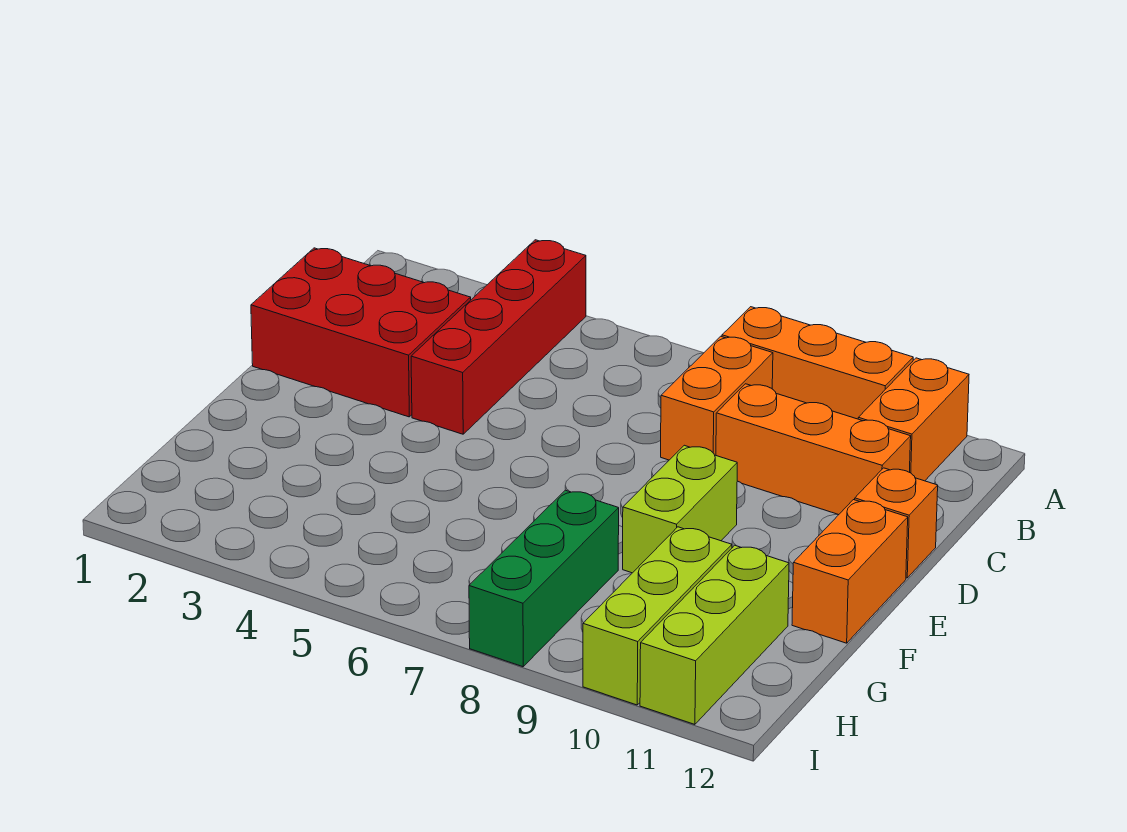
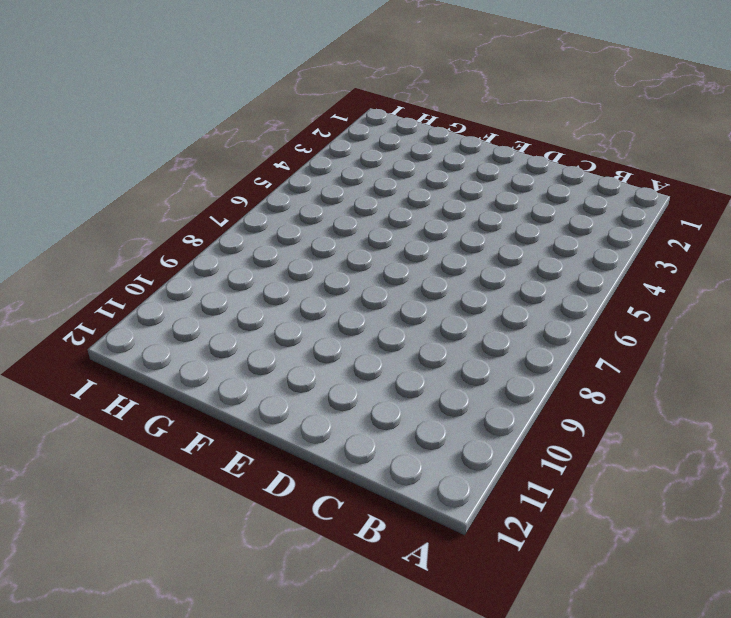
none -> red 1x4 brick [411,240,586,434]
none -> orange 1x3 brick [722,307,913,419]
none -> orange 1x2 brick [858,358,969,481]

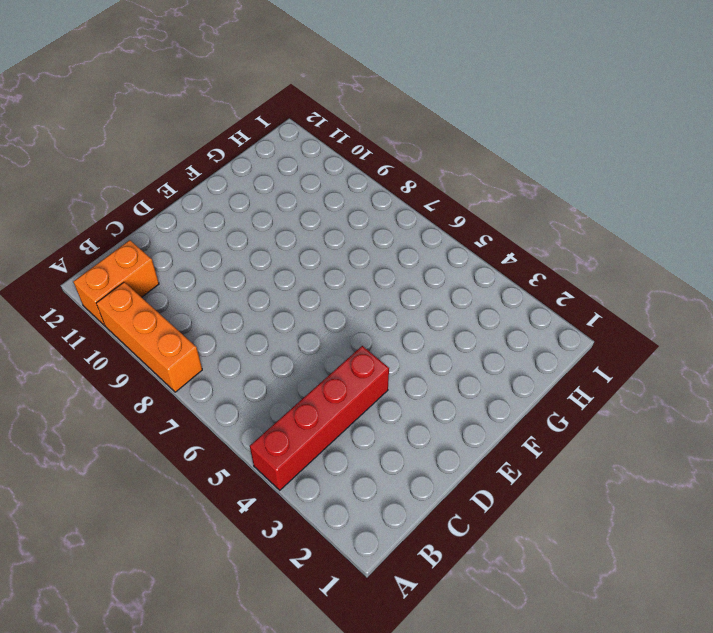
none -> orange 1x2 brick [661,336,773,460]
none -> red 2x3 brick [251,248,471,417]
none -> orange 1x3 brick [716,384,911,515]

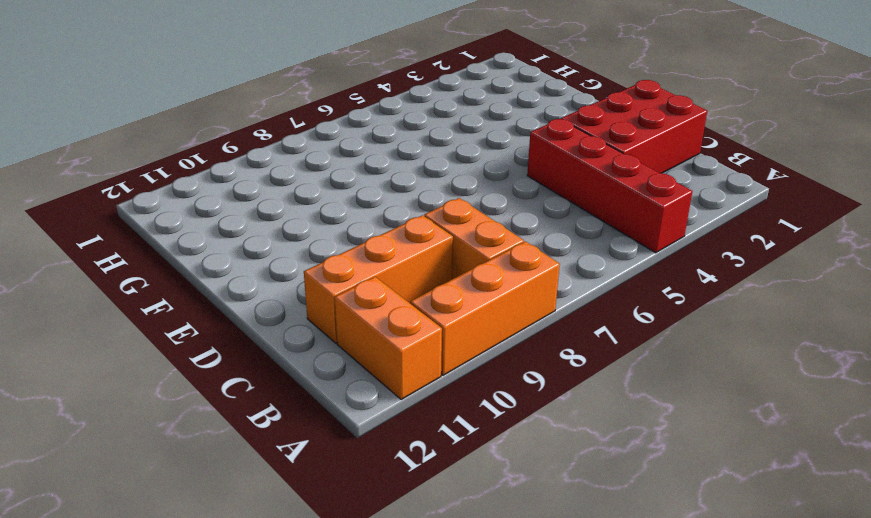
none -> orange 1x1 brick [855,468,938,578]
none -> lime 1x2 brick [623,445,737,573]
none -> orange 1x2 brick [792,500,908,643]

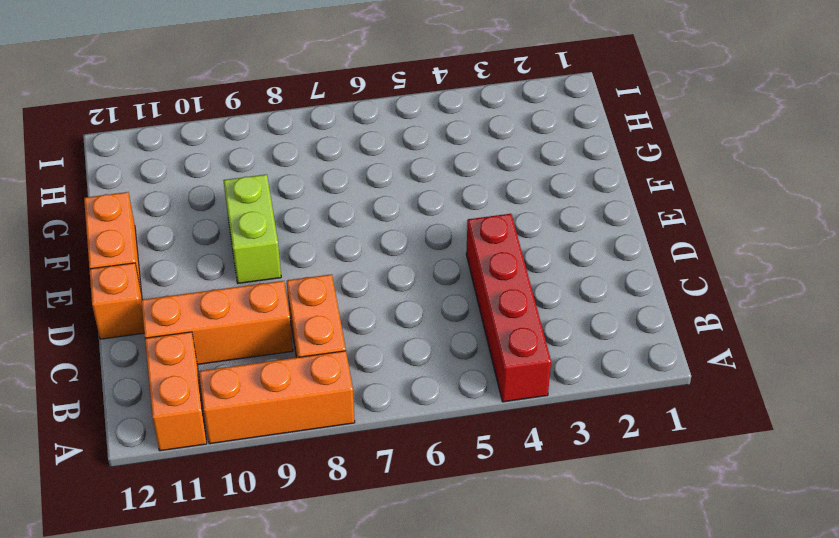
none -> red 2x3 brick [251,248,471,417]
none -> green 1x3 brick [469,490,619,667]
none -> lime 1x3 brick [583,527,732,705]

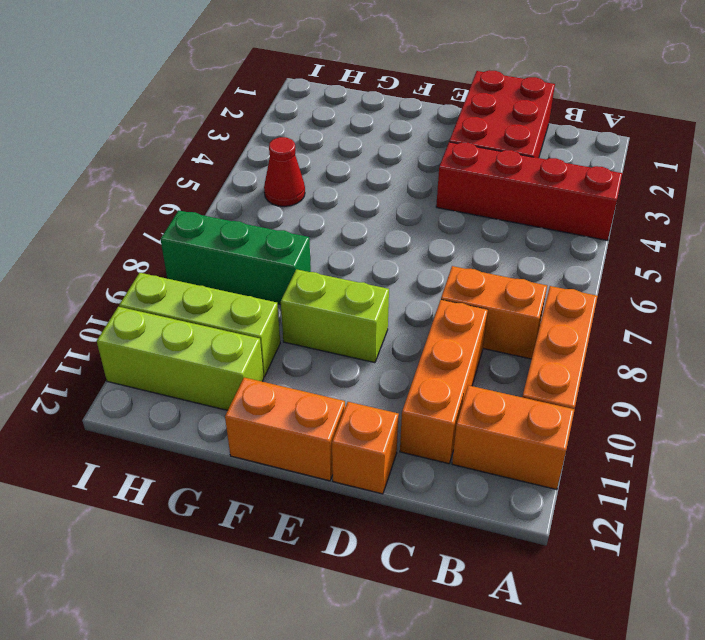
red 1x1 cone [264,137,305,207] -> none

